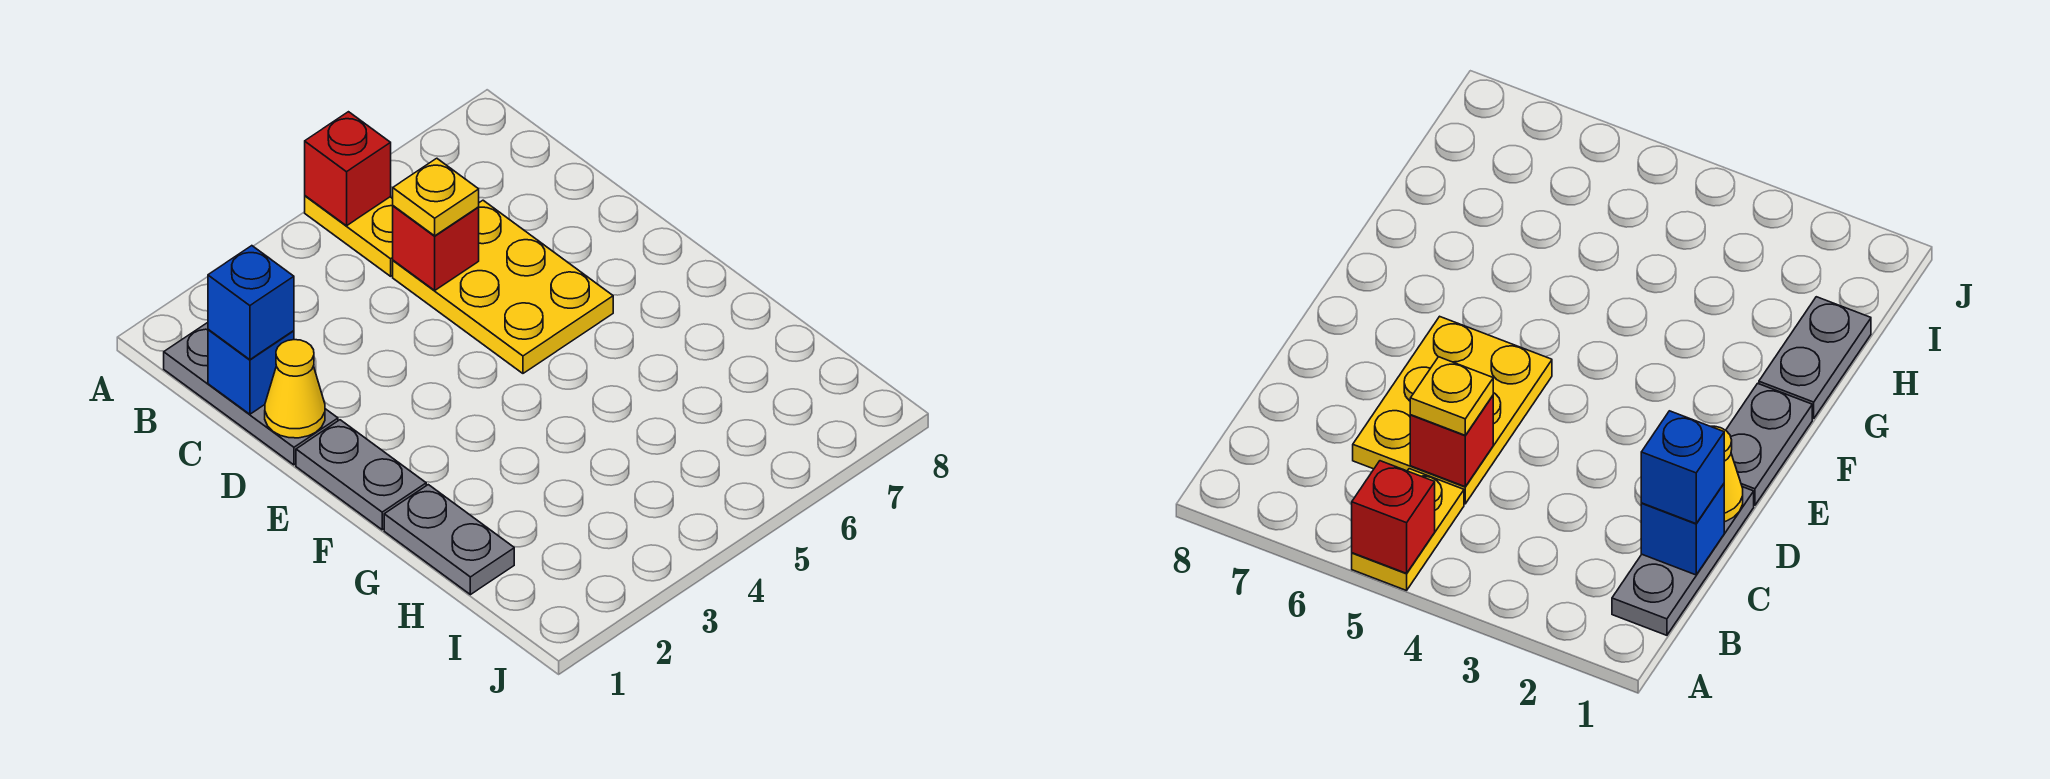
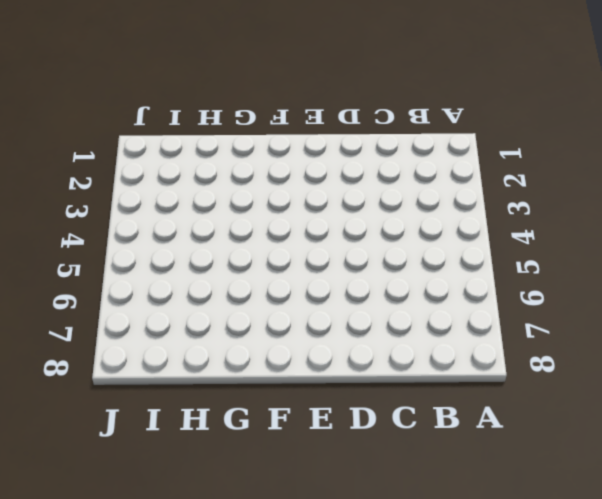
none -> yellow 1x2 plate [305,196,393,276]
none -> grey 1x3 plate [164,323,338,465]

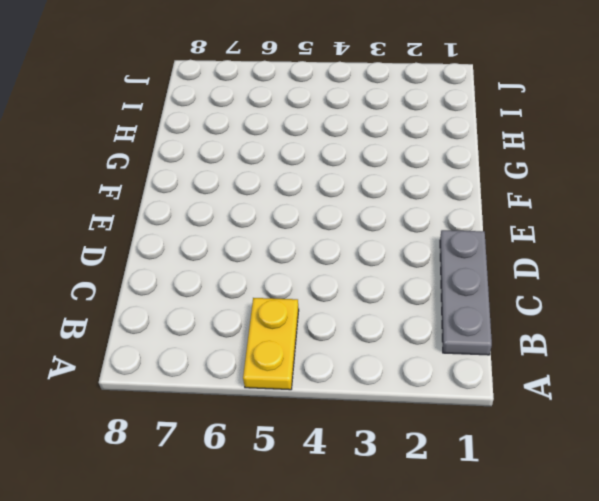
none -> yellow 2x3 plate [393,200,613,373]
none -> grey 1x2 plate [296,420,426,530]

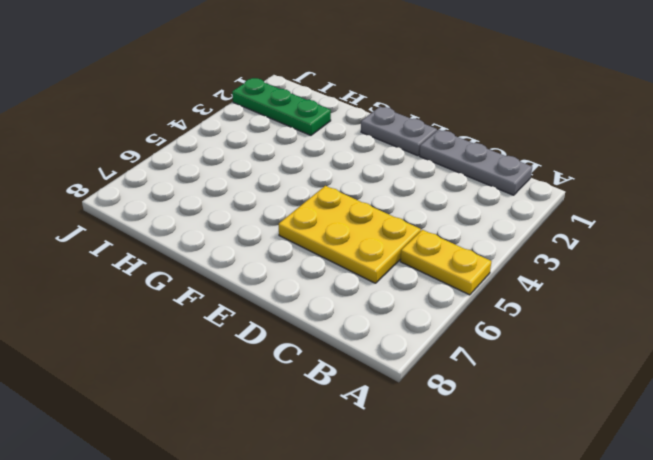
green 1x3 plate [232,78,331,135] -> none
none -> grey 1x2 plate [384,485,514,595]
none -> red 1x1 brick [305,112,391,226]

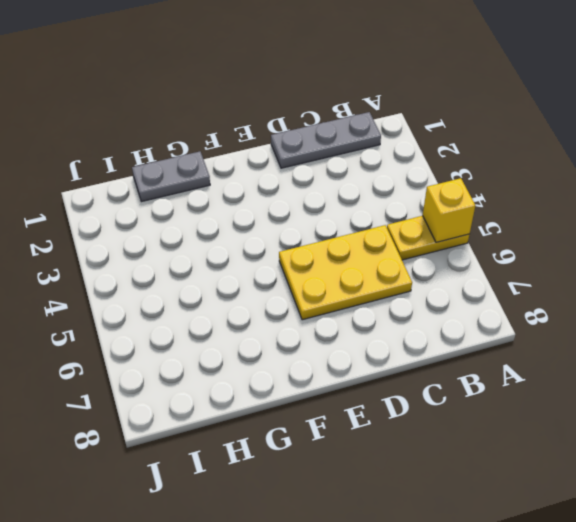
yellow 1x1 brick [423,178,475,242] -> red 1x1 brick [305,112,391,226]
none -> grey 1x2 plate [296,420,426,530]
none -> blue 1x1 brick [208,329,294,414]

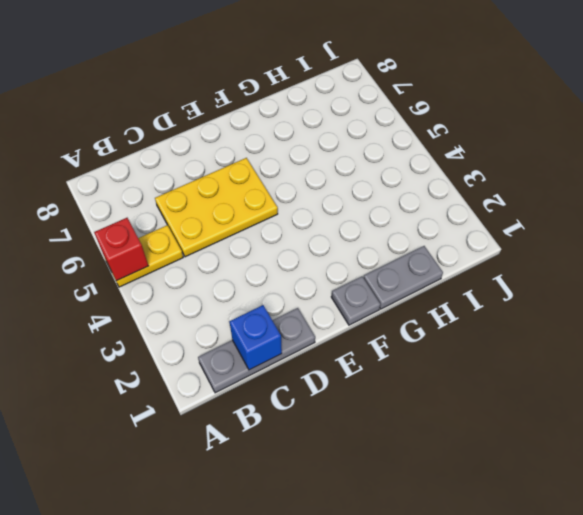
grey 1x1 plate [331,277,380,325] -> grey 1x2 plate [296,420,426,530]
none -> red 1x1 brick [393,206,479,290]
none -> yellow 1x1 cone [265,340,325,438]

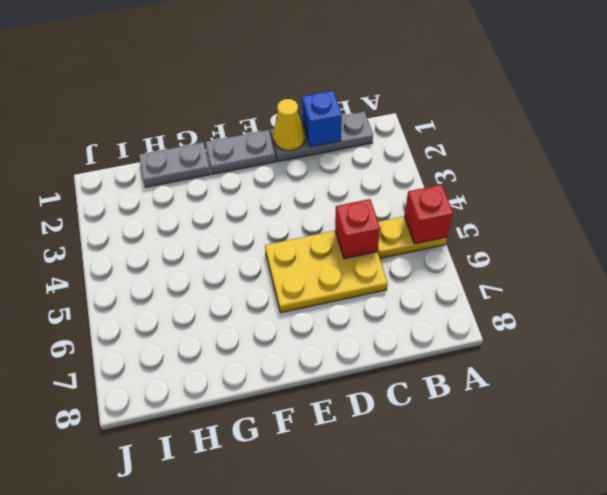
none -> blue 1x1 brick [208,246,294,360]
none -> yellow 1x1 plate [393,158,479,236]

